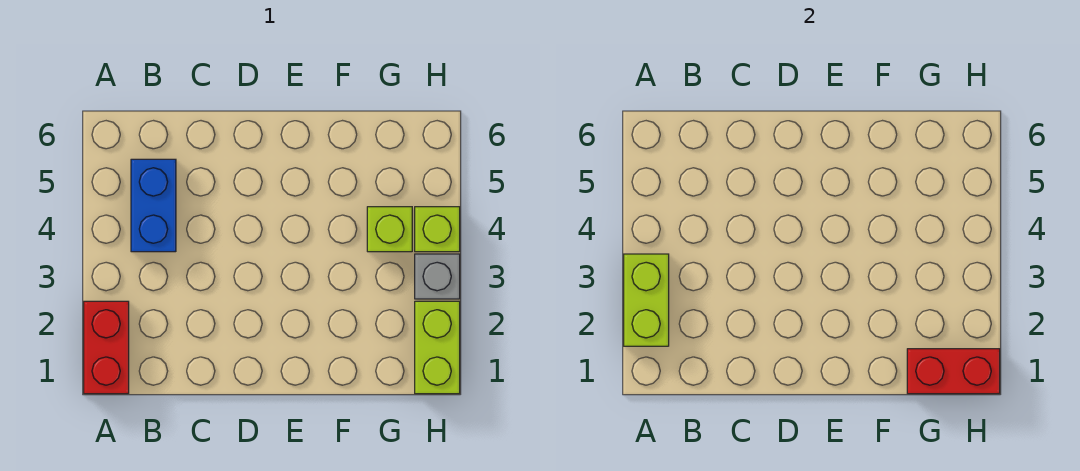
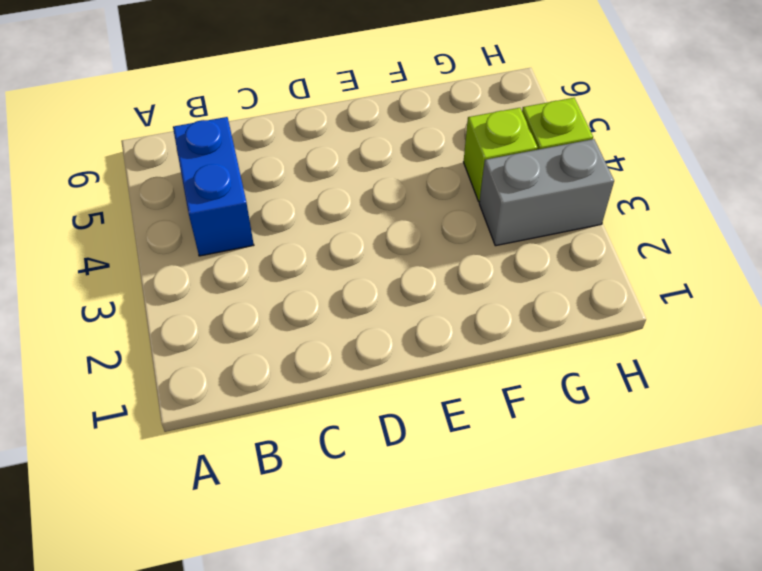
grey 1x2 brick [479,139,614,246] -> grey 1x1 brick [415,254,460,299]
none -> red 1x2 brick [84,301,129,394]
none -> lime 1x2 brick [415,301,460,394]

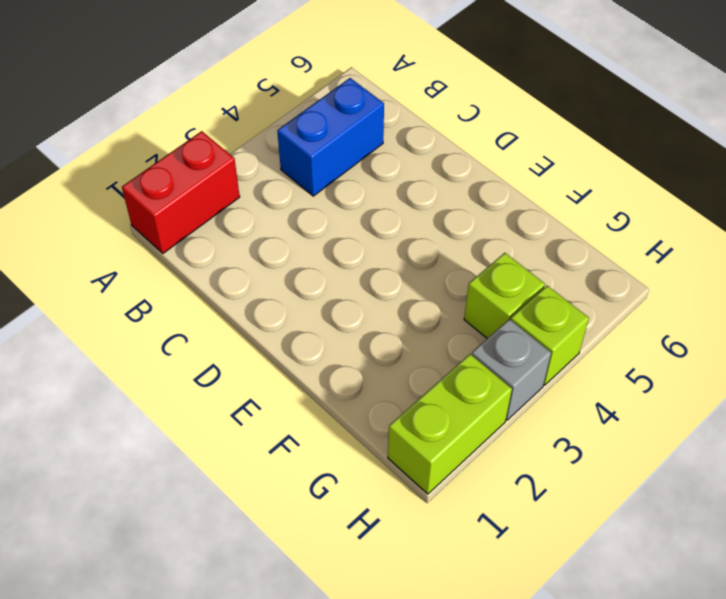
none -> lime 1x2 brick [624,254,669,346]
none -> red 1x2 brick [907,349,1000,394]

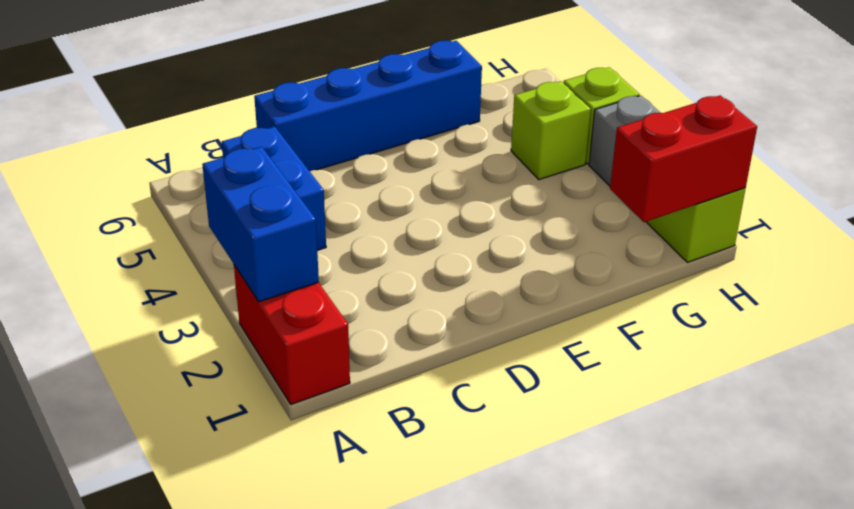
blue 1x2 brick [202,147,319,302] -> lime 1x2 brick [624,254,669,346]
blue 1x4 brick [254,41,482,171] -> none

